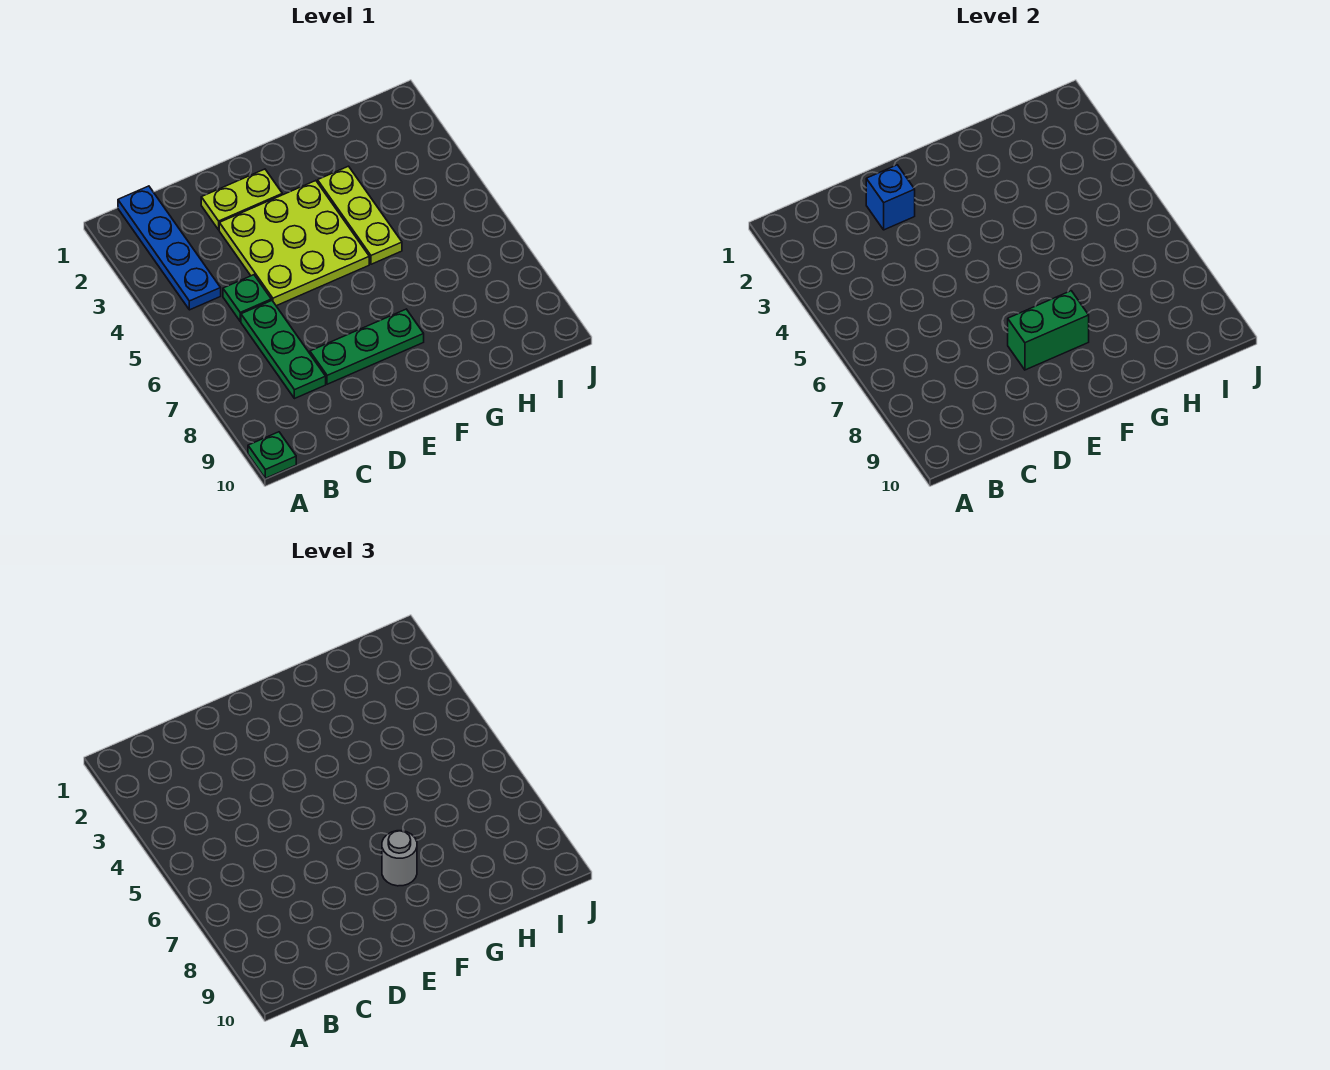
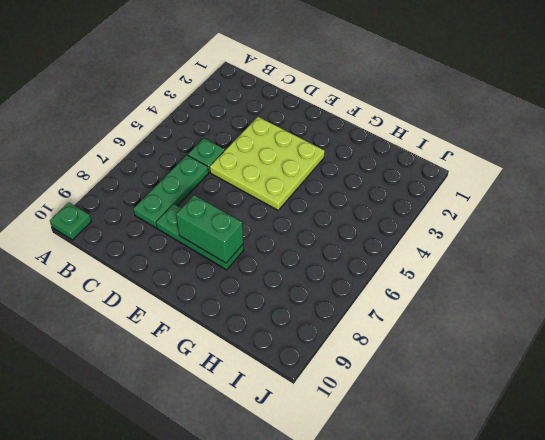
none -> blue 1x4 plate [118,186,221,310]
none -> lime 1x2 plate [201,169,282,230]

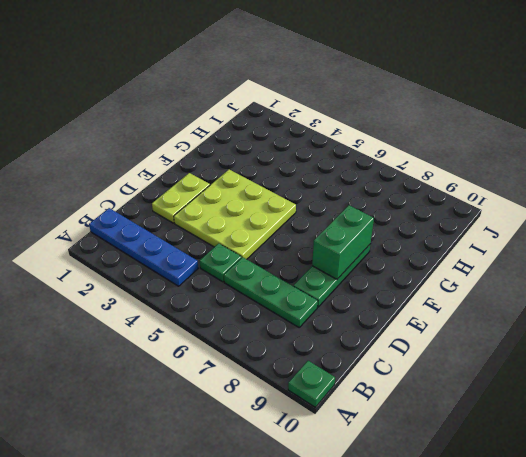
none -> lime 1x3 plate [318,166,402,264]
none -> blue 1x1 brick [866,165,915,230]

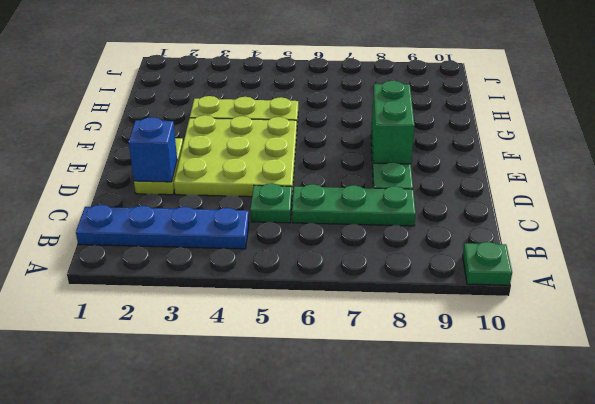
none -> grey 1x1 round brick [382,831,417,886]

